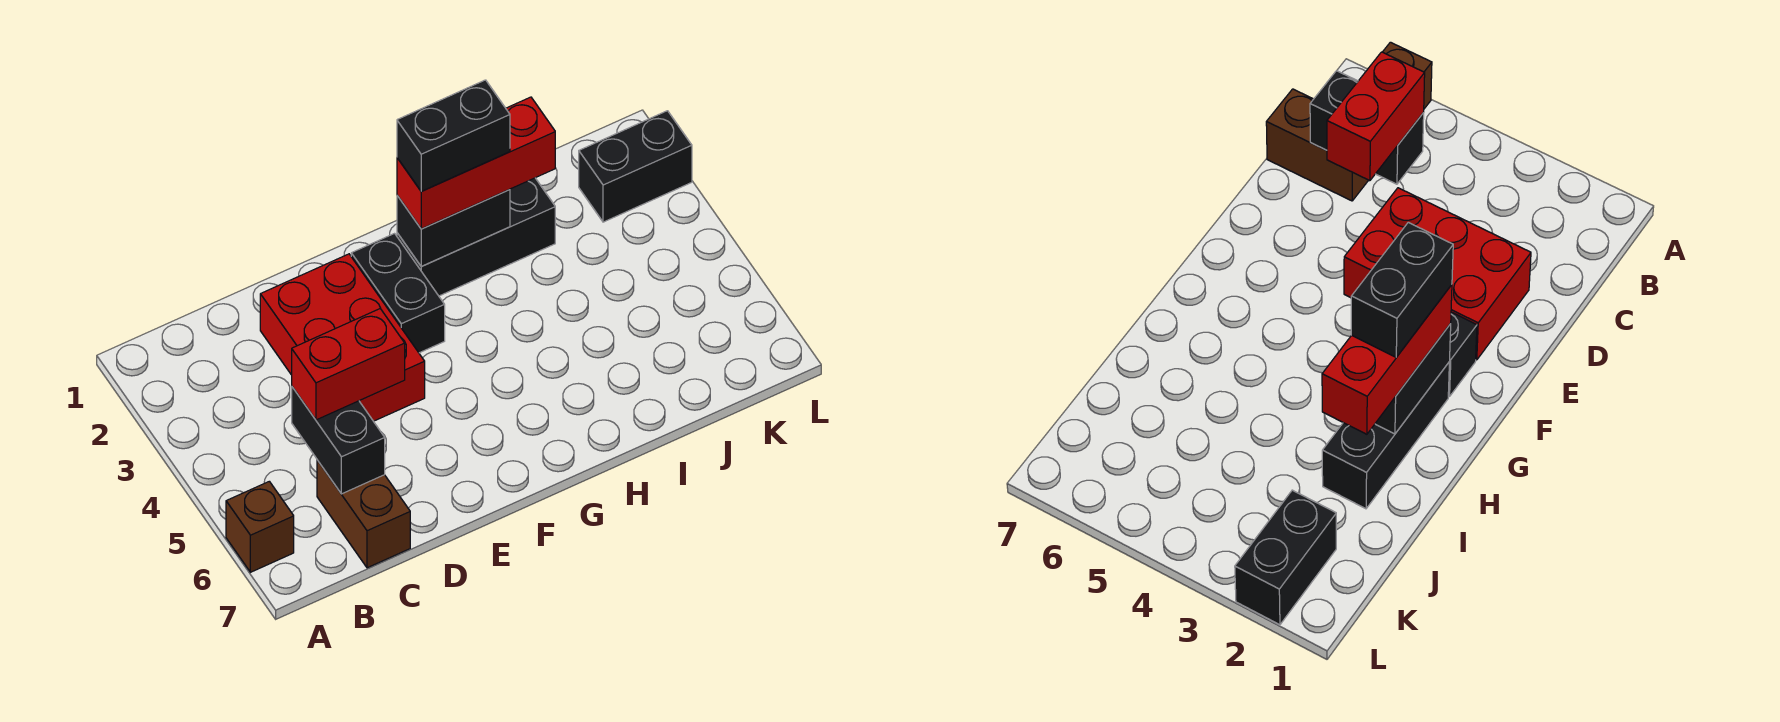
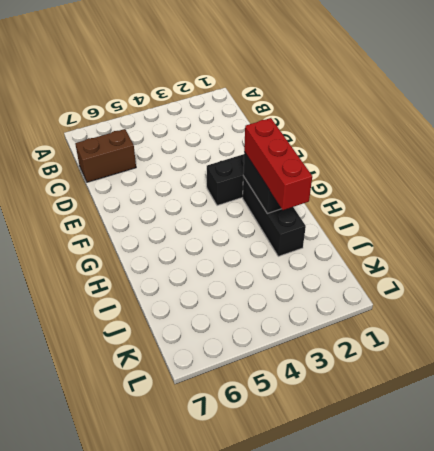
none -> brown 1x1 brick [226,481,294,572]
none -> red 2x3 brick [260,254,425,421]

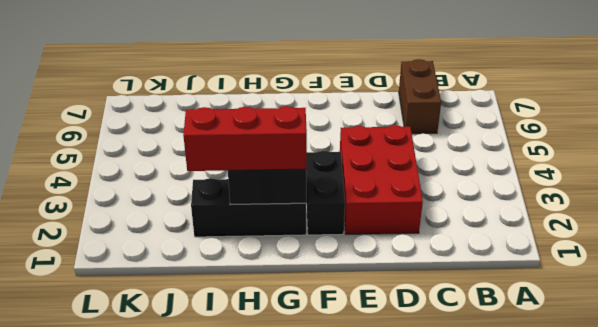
none -> brown 1x1 brick [226,481,294,572]
none -> black 1x2 brick [579,111,692,222]

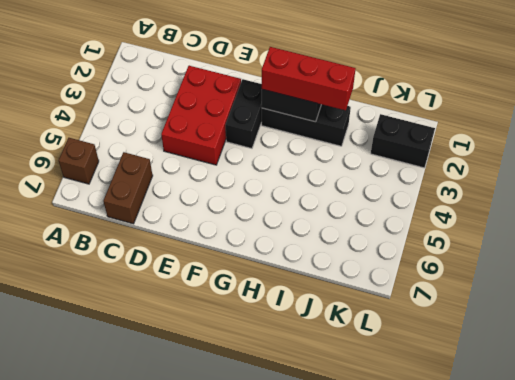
none -> black 1x2 brick [292,387,385,494]
none -> red 1x2 brick [292,309,405,420]

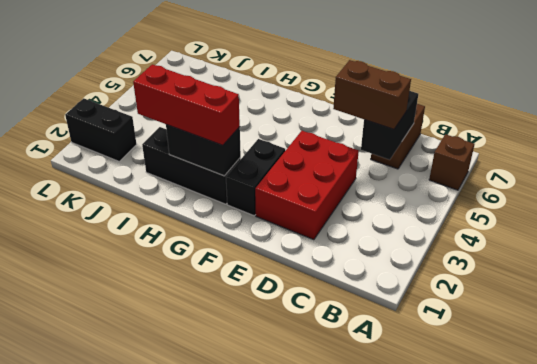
brown 1x2 brick [333,60,411,129] -> red 1x2 brick [292,309,405,420]
none -> black 1x2 brick [397,80,510,191]

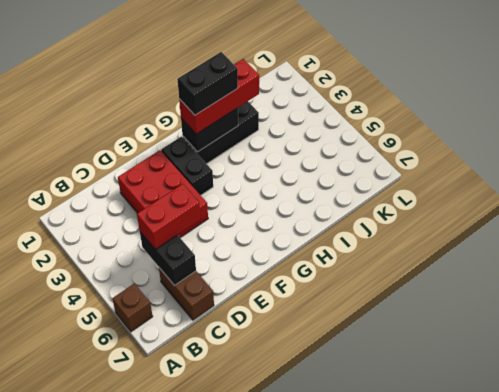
none -> black 1x2 brick [579,111,692,222]

